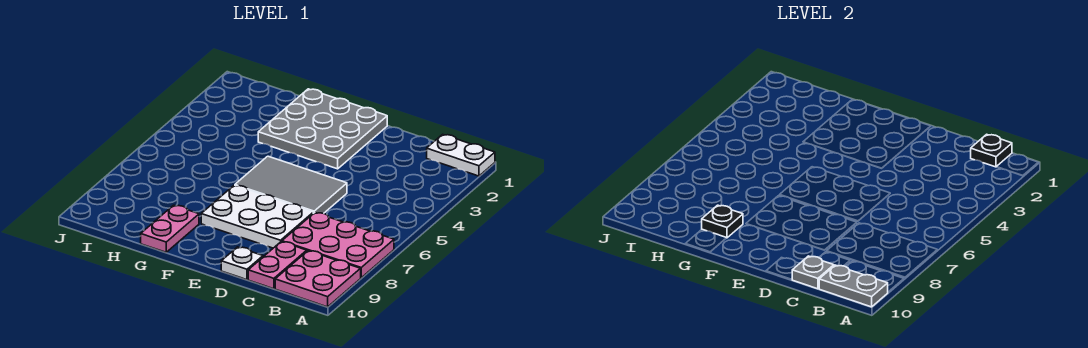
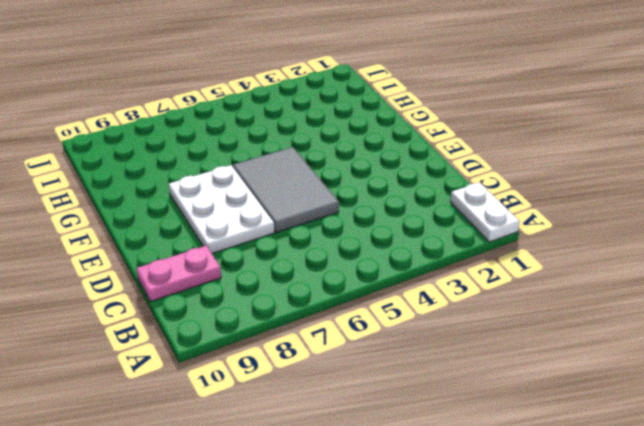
none -> pink 2x3 plate [282,213,394,278]
none -> pink 2x2 plate [275,251,361,307]
none -> white 1x1 plate [221,247,263,280]

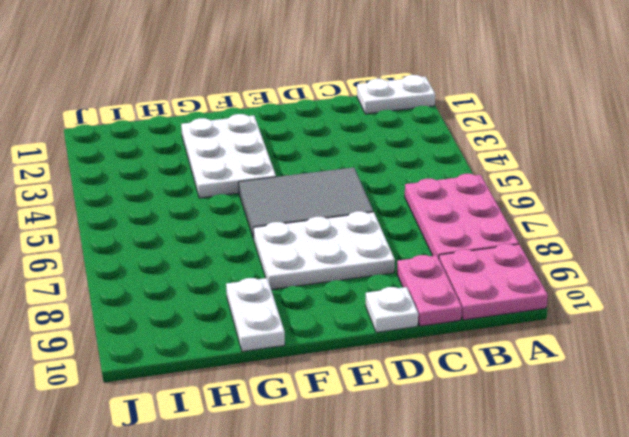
pink 2x3 plate [405,174,519,258] -> pink 2x3 plate turned to [282,213,394,278]
white 2x3 plate [181,114,276,198] -> grey 3x3 plate [258,89,387,169]
white 1x2 plate [226,278,285,352] -> pink 1x2 plate [141,205,199,252]
none -> grey 1x2 plate [819,265,888,307]
none -> black 1x1 plate [971,134,1012,167]
none -> grey 1x1 plate [792,256,834,289]

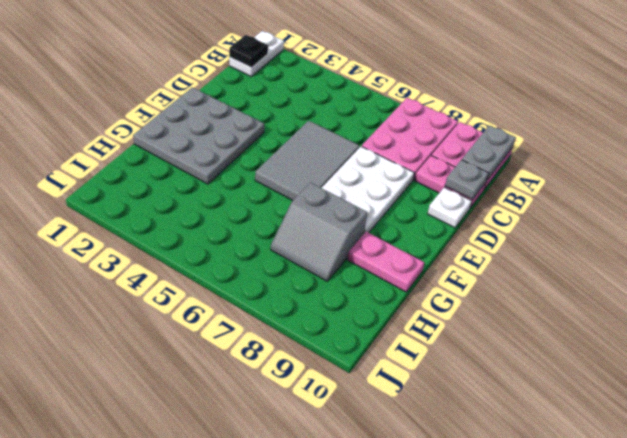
grey 2x2 slope [271,183,368,281] -> none
none -> black 1x1 plate [702,205,743,238]

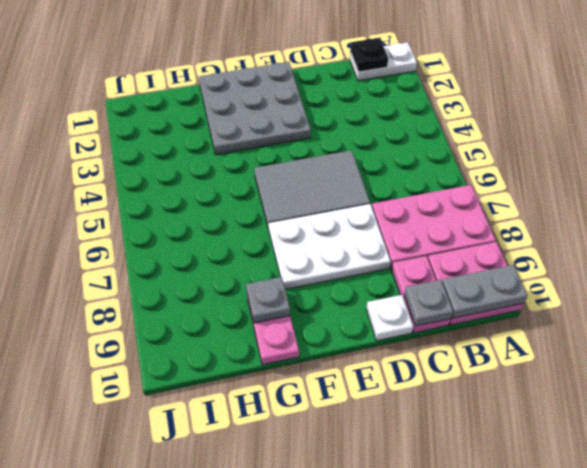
grey 1x1 plate [246,277,290,323] -> black 1x1 plate [702,205,743,238]

